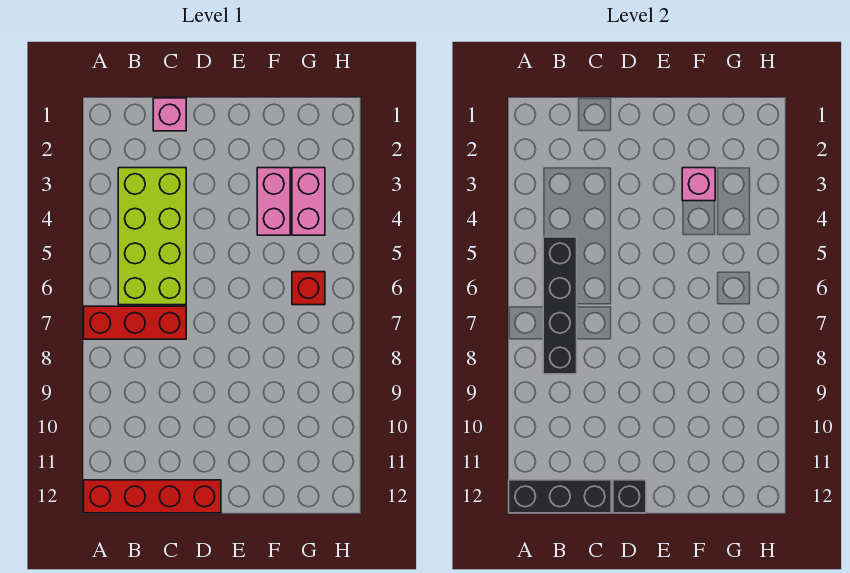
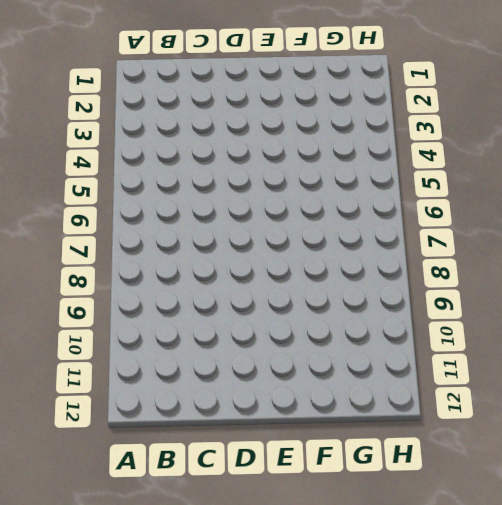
none -> red 1x3 brick [84,306,186,339]
none -> red 1x4 brick [84,480,221,513]

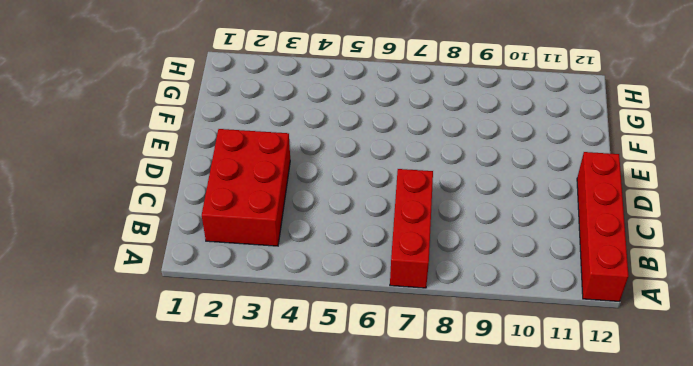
red 2x3 brick [202,129,290,246] -> lime 2x4 brick [118,168,186,305]
none -> pink 1x1 brick [153,98,186,131]
none -> pink 1x2 brick [257,168,290,235]

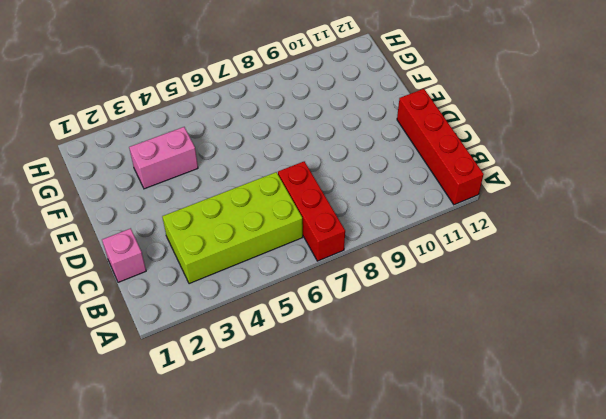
none -> pink 1x2 brick [292,168,325,235]
none -> red 1x1 brick [292,272,325,305]

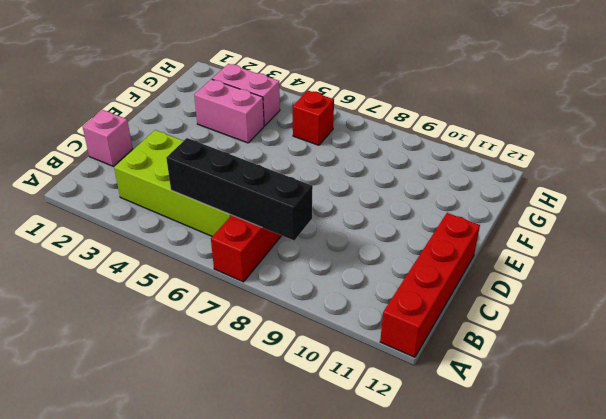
none -> black 1x3 brick [509,480,611,513]
none -> black 1x1 brick [613,480,646,513]

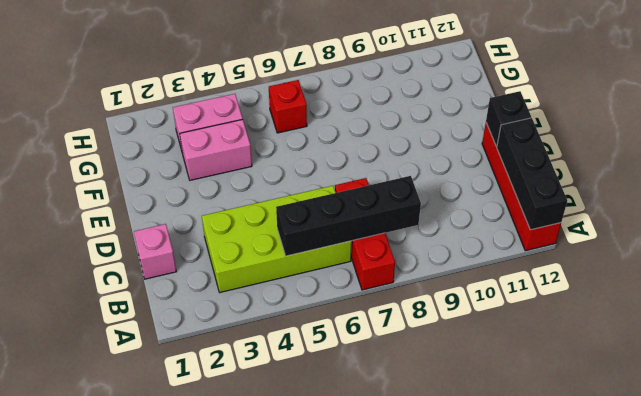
none -> pink 1x1 brick [682,168,715,201]

